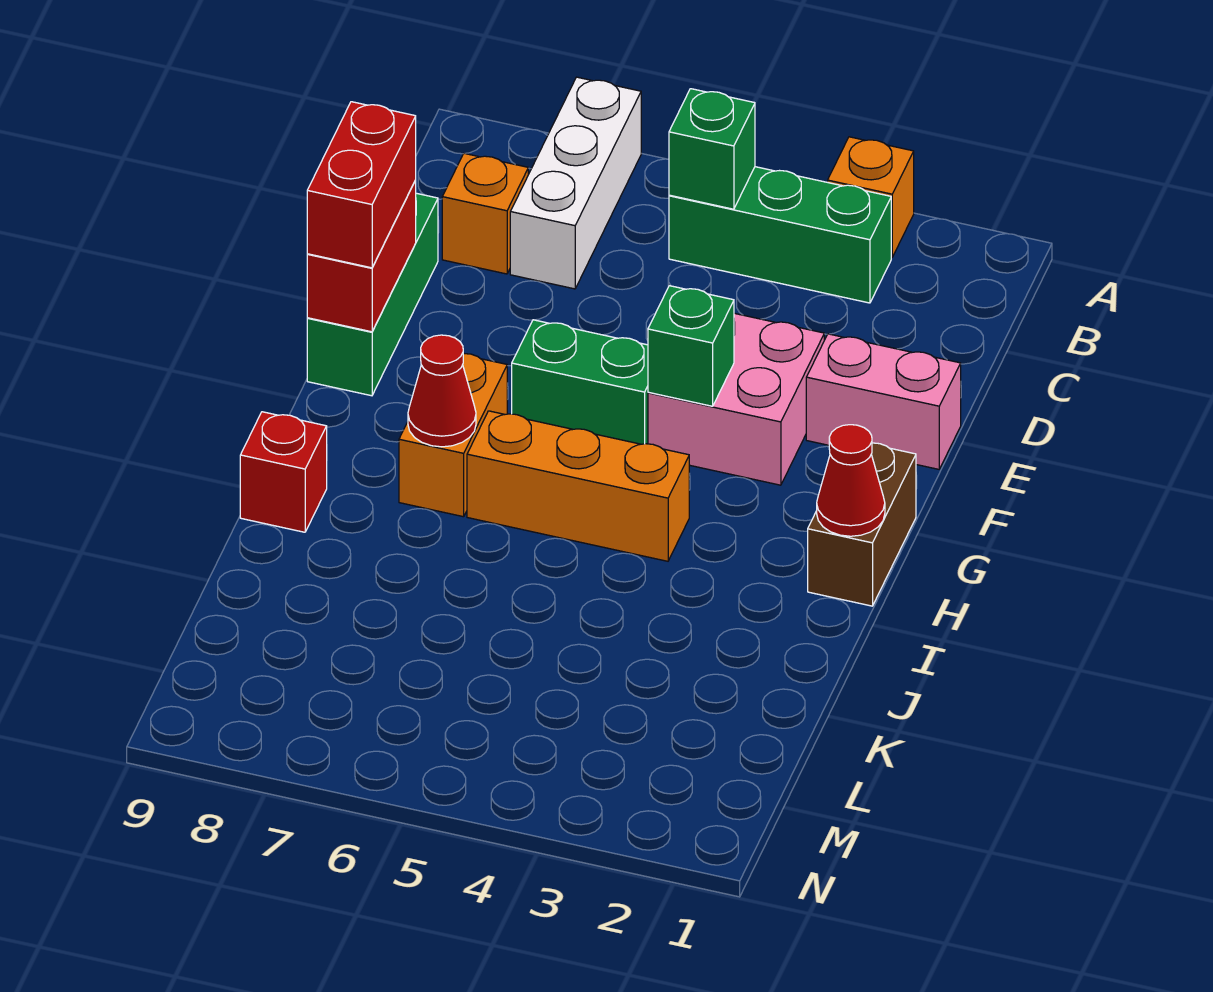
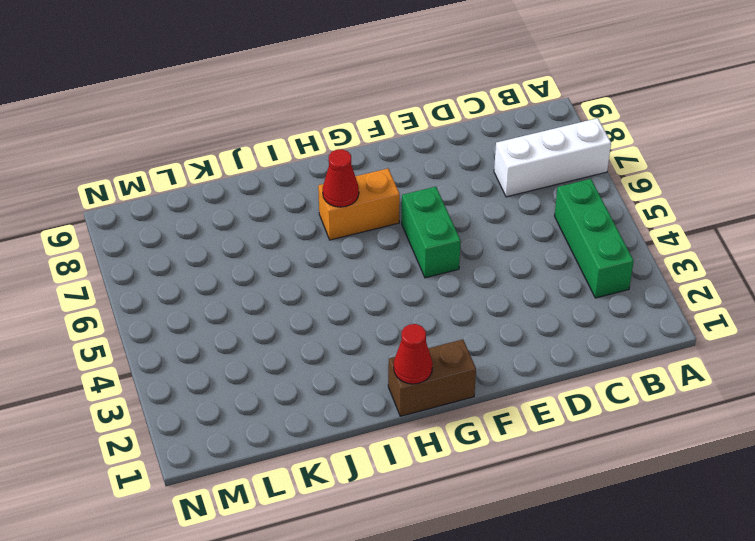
none -> orange 1x1 brick [828,137,914,257]
none -> orange 1x1 brick [442,153,528,274]
none -> green 1x3 brick [307,193,438,396]

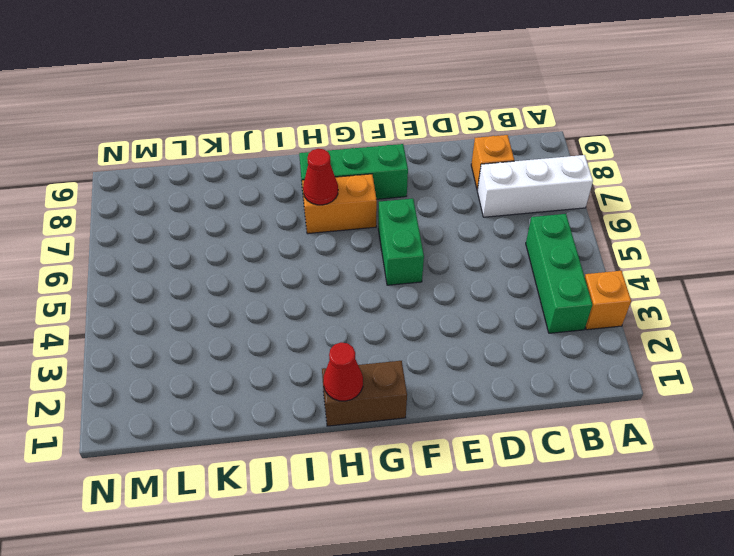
green 1x3 brick [299,144,408,200] -> green 1x3 brick moved to [307,193,438,396]
none -> pink 1x2 brick [806,334,961,469]
none -> pink 2x2 brick [648,313,824,485]
none -> orange 1x3 brick [467,411,689,561]

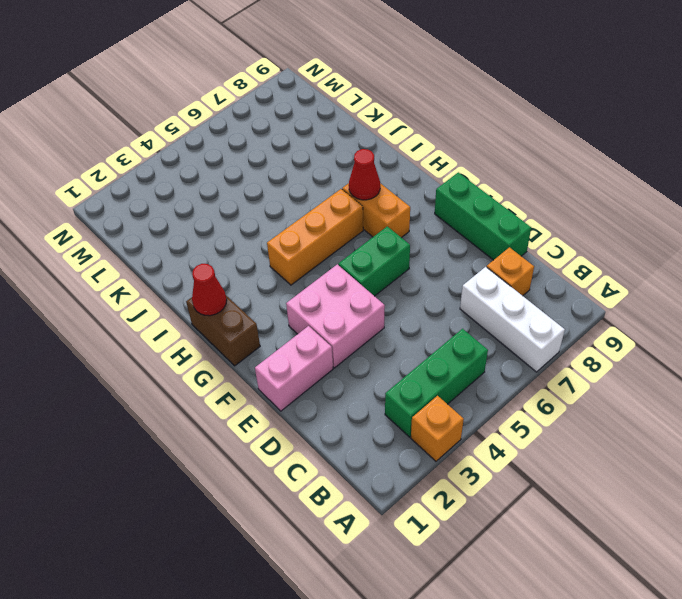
none -> red 1x1 brick [240,412,327,532]
none -> green 1x1 brick [669,89,755,209]
none -> red 1x2 brick [307,180,416,332]

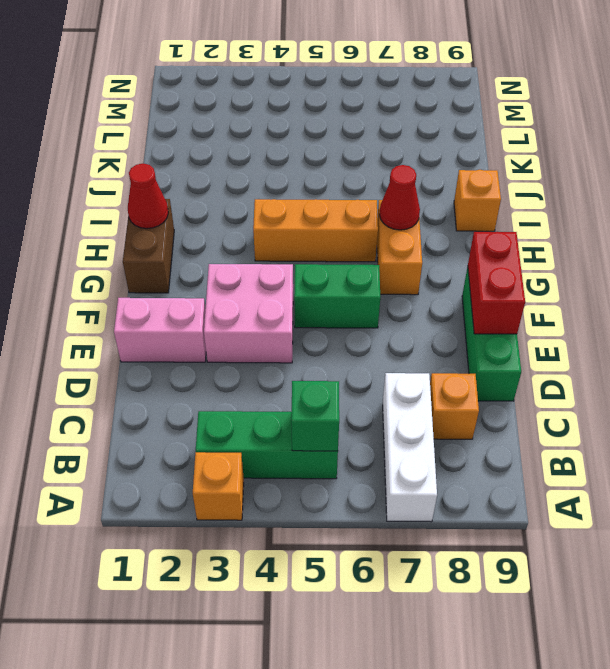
orange 1x1 brick [454,170,501,231] -> red 1x1 brick [240,412,327,532]
none -> green 1x1 brick [648,286,734,406]
none -> red 1x2 brick [307,102,416,268]

